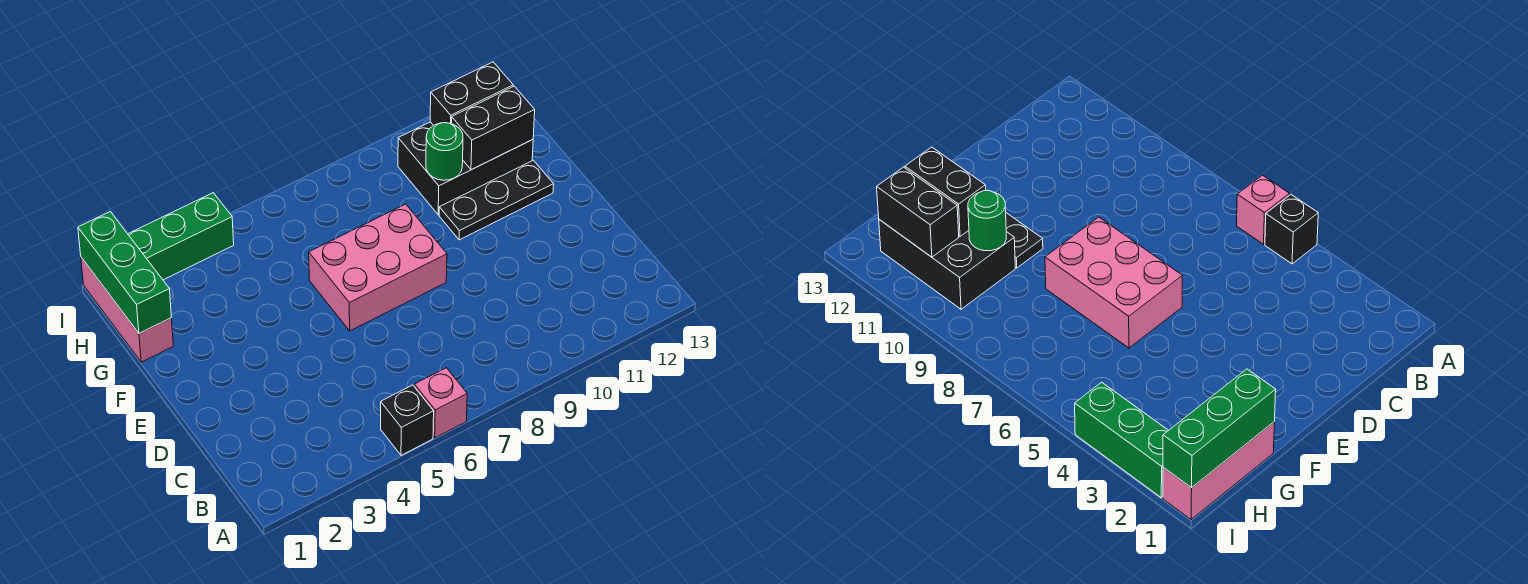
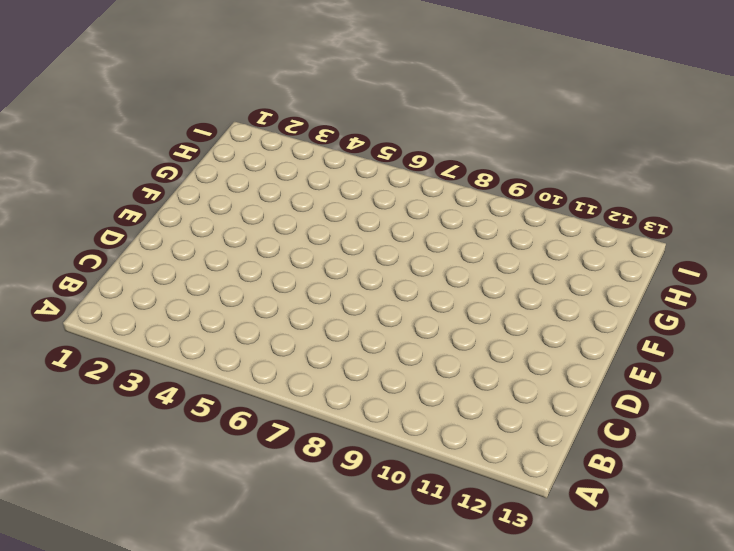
none -> black 1x1 brick [381,385,434,455]
none -> pink 1x1 brick [414,368,467,438]

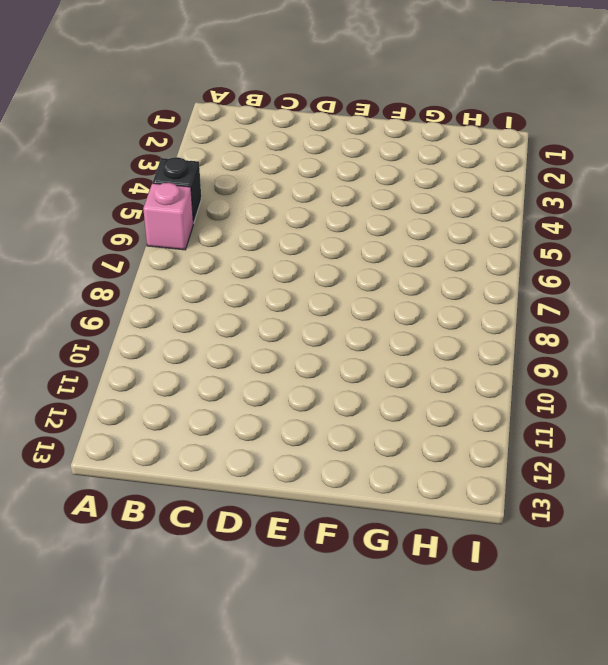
none -> pink 2x3 brick [309,204,447,331]
none -> black 1x3 plate [439,160,554,240]

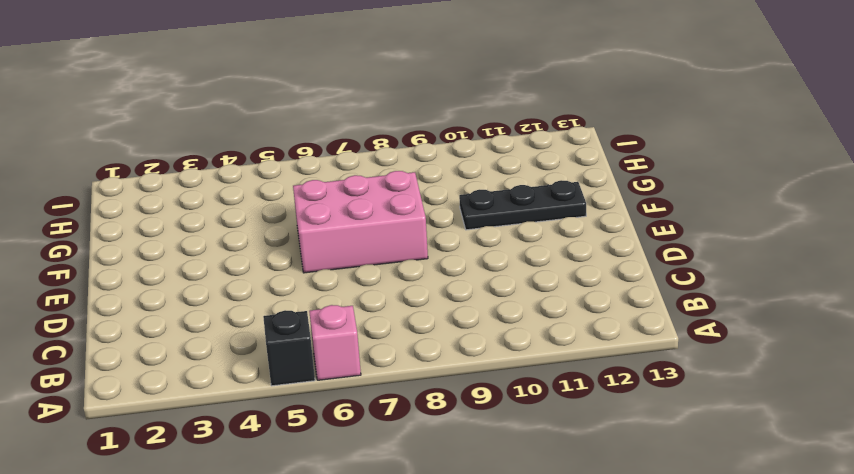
none -> pink 1x3 brick [81,257,173,362]
none -> black 2x3 brick [398,122,533,215]

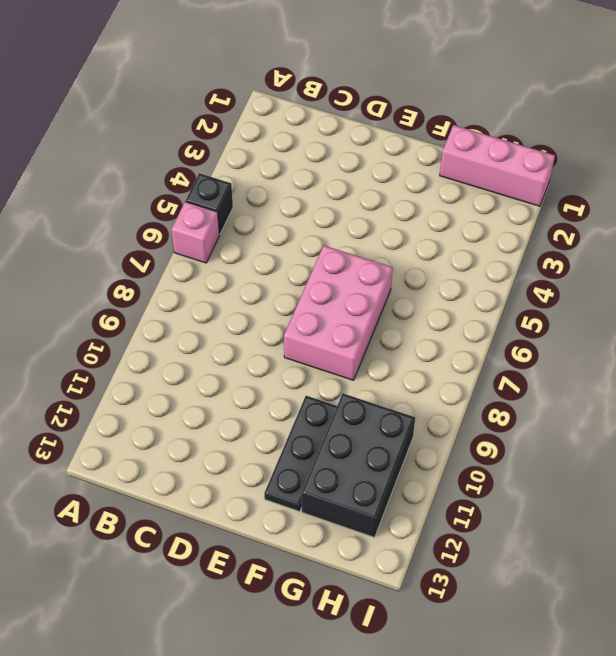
none -> green 1x3 brick [128,193,234,280]
none -> green 1x3 brick [78,212,171,334]

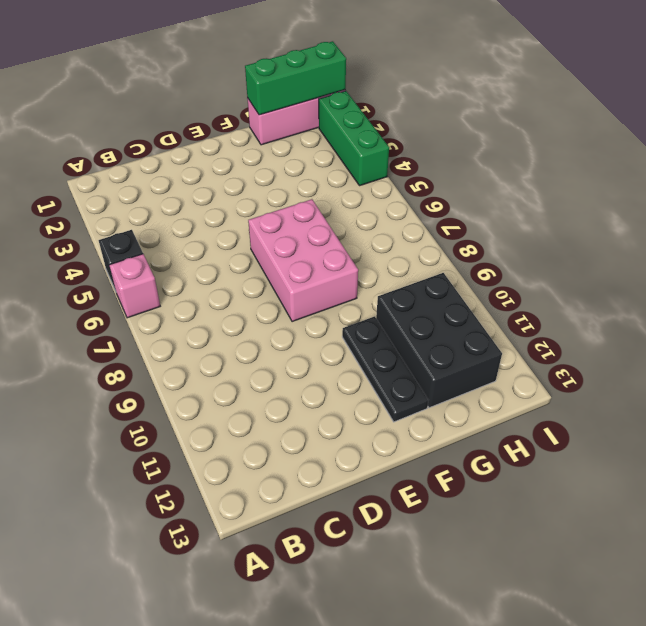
none -> green 1x1 round brick [426,123,463,180]
none -> black 1x2 brick [452,86,535,170]

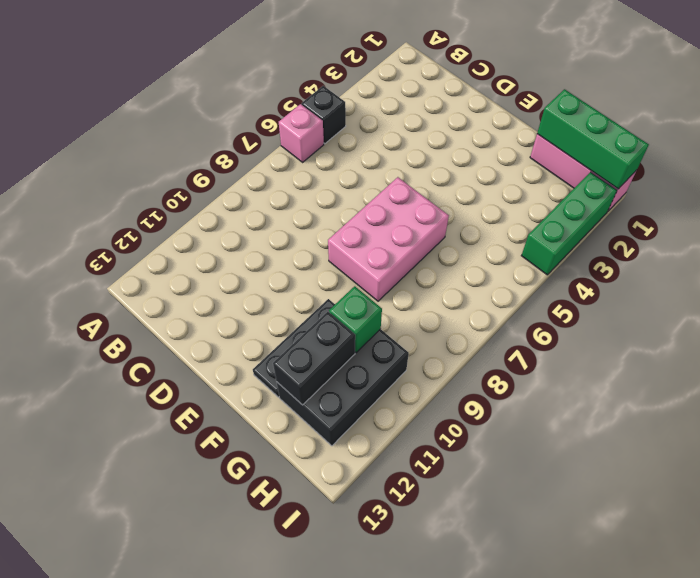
green 1x1 brick [329,286,382,352] -> green 1x1 round brick [426,123,463,180]
none -> black 1x2 brick [430,62,513,126]

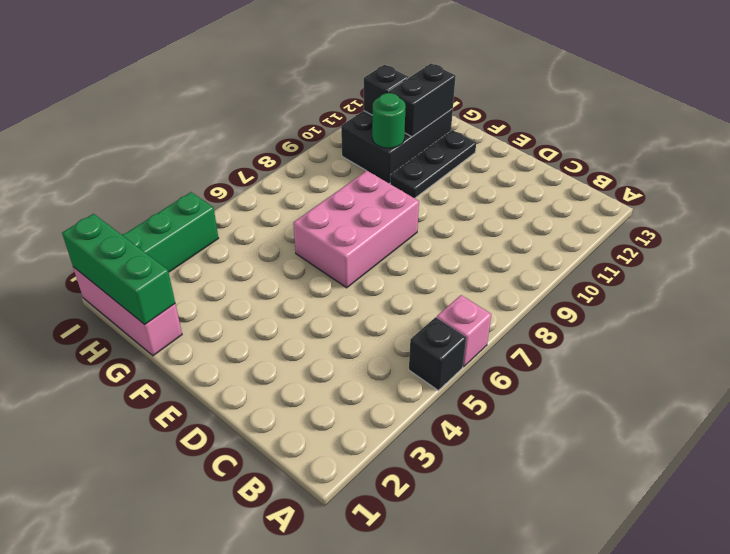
black 1x1 brick [364,65,408,115] -> black 1x2 brick [430,62,513,126]

